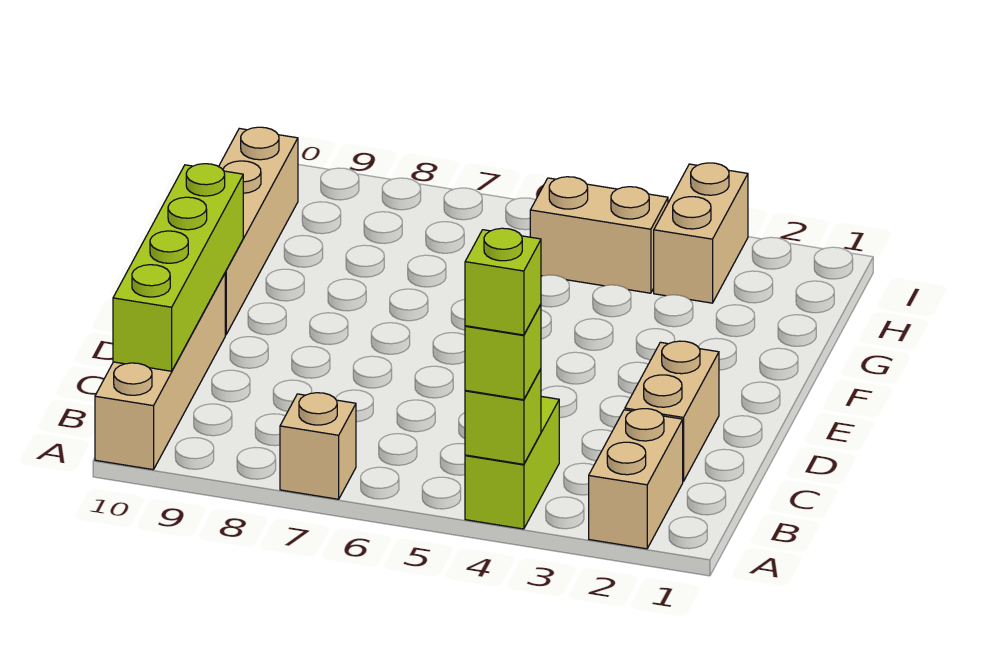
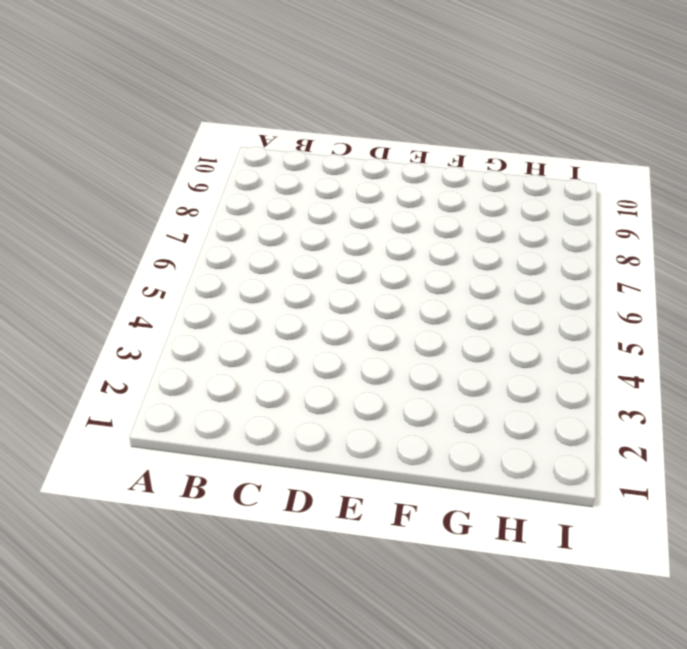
none -> tan 1x2 brick [589,409,683,549]
none -> lime 1x2 brick [465,396,559,529]
none -> tan 1x1 brick [280,393,356,499]

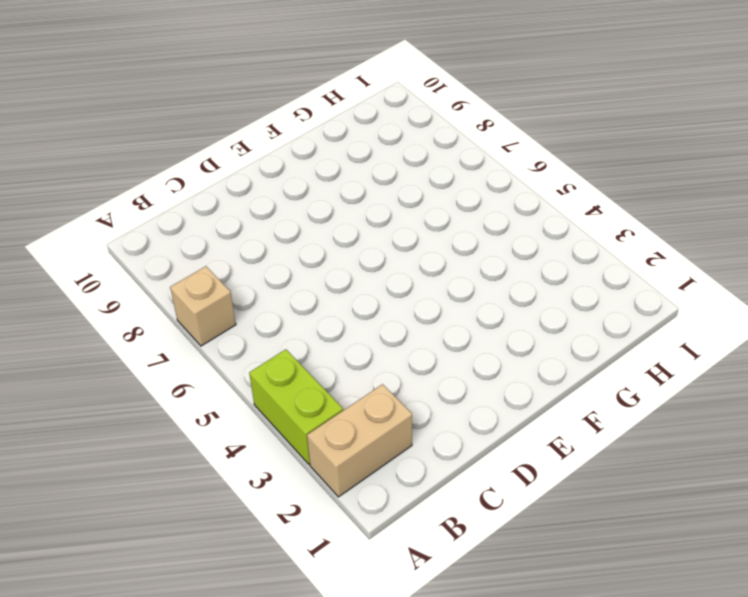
lime 1x2 brick [249,349,343,464] -> lime 1x2 brick turned to [465,396,559,529]
none -> tan 1x4 brick [95,273,225,470]
none -> tan 1x2 brick [625,341,719,481]
none -> tan 1x4 brick [219,127,298,335]

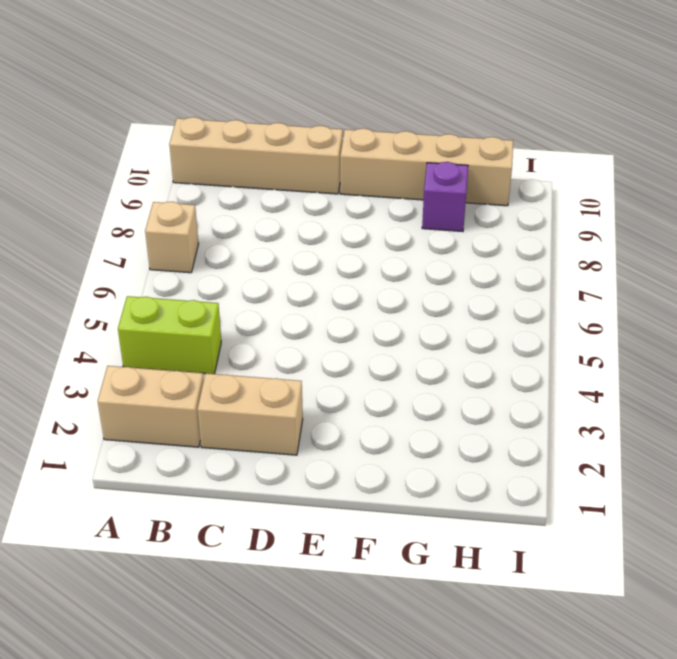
purple 1x1 brick [422,162,468,232] -> none
none -> tan 1x2 brick [654,163,748,303]
none -> tan 1x2 brick [530,177,668,293]
none -> lime 1x1 brick [465,369,541,464]

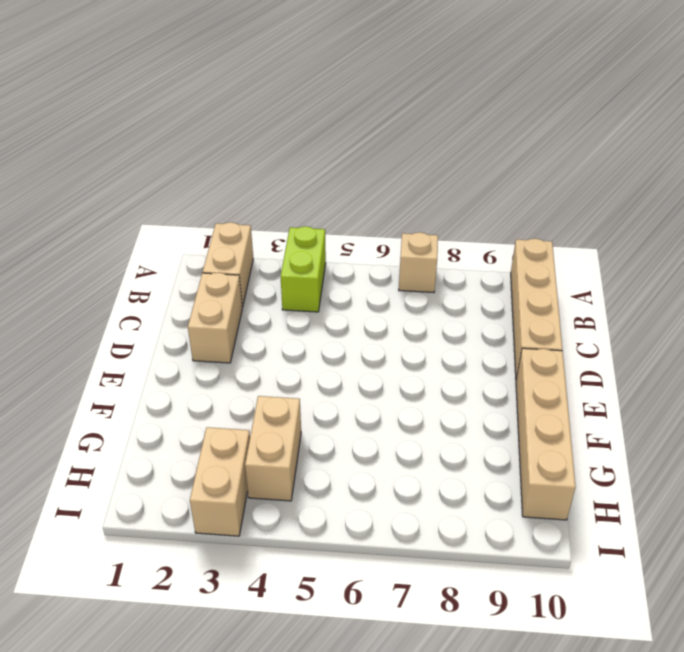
tan 1x2 brick [245,396,301,501] -> tan 1x2 brick turned to [530,177,668,293]
none -> lime 1x1 brick [465,369,541,464]
none -> lime 1x4 brick [113,164,243,371]
none -> lime 1x1 brick [465,305,541,400]

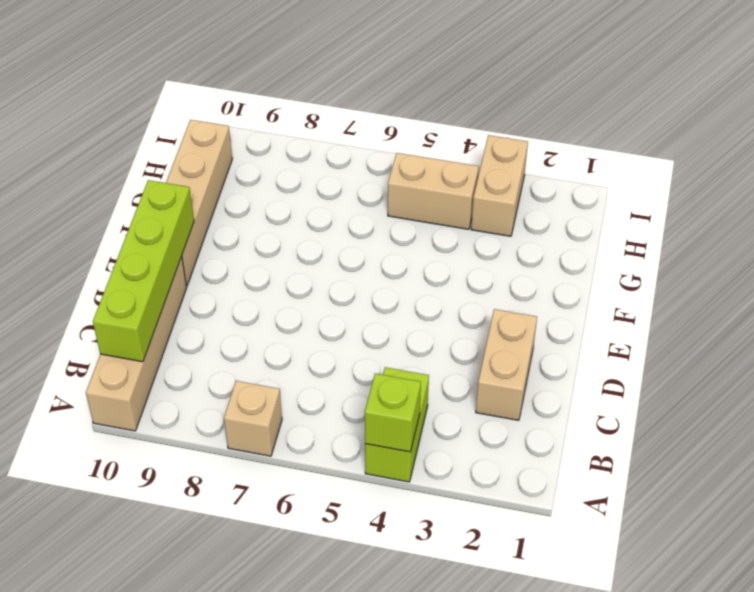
none -> tan 1x2 brick [589,409,683,549]
none -> lime 1x1 brick [465,305,541,400]
none -> lime 1x1 brick [465,228,541,335]

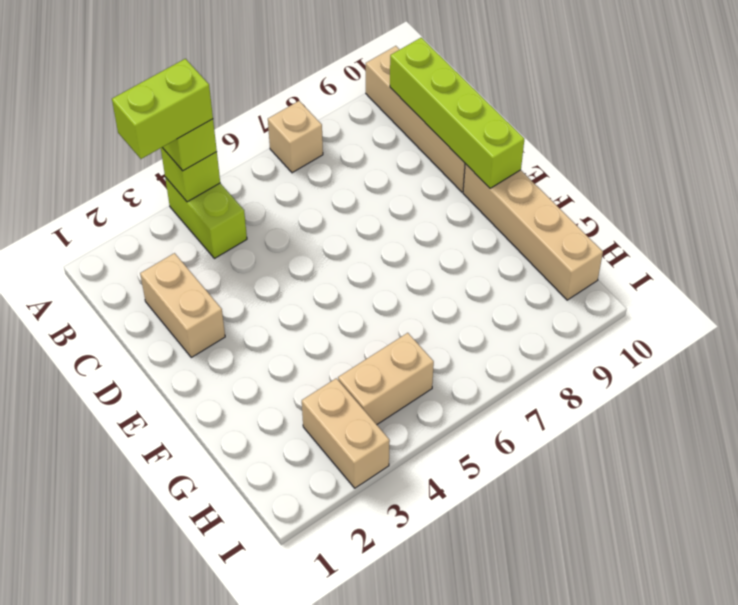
lime 1x2 brick [112,59,213,159] -> lime 1x1 brick [465,228,541,335]
none -> tan 1x2 brick [589,409,683,549]

